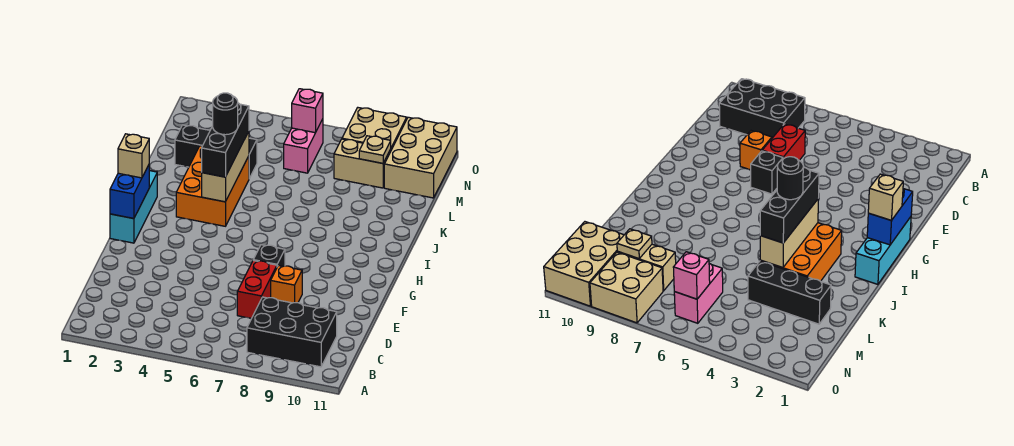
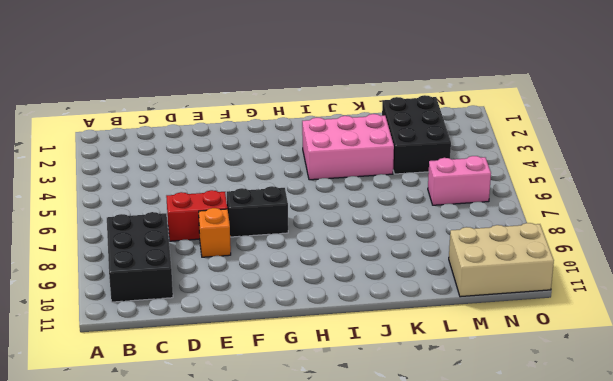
black 1x2 brick [227,186,288,237] -> black 1x1 brick [253,245,285,266]
pink 2x3 brick [302,114,394,180] -> orange 2x3 brick [176,146,249,226]
black 2x3 brick [382,95,451,174] -> black 1x3 brick [175,125,257,178]
none -> cyan 1x3 brick [110,171,157,243]
none -> tan 1x2 brick [334,139,391,188]
none -> tan 2x2 brick [342,108,407,150]

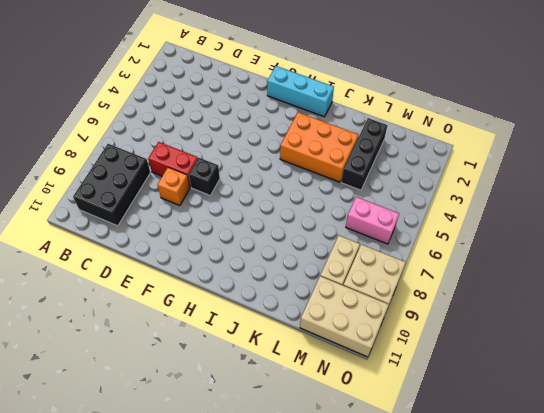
none -> blue 1x2 brick [110,165,150,218]
none -> tan 1x3 brick [202,131,249,202]
none -> tan 1x1 plate [359,136,391,163]

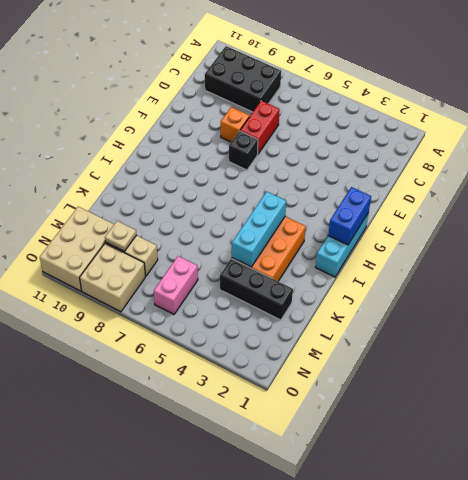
cyan 1x3 brick [232,192,286,267] -> tan 1x3 brick [202,131,249,202]
none -> pink 1x1 brick [292,89,323,133]
none -> tan 1x1 brick [118,134,149,178]
none -> black 1x3 brick [202,103,249,177]

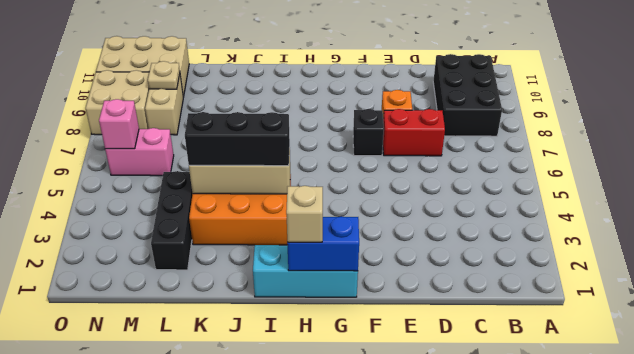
none -> black 1x1 round brick [213,93,238,135]

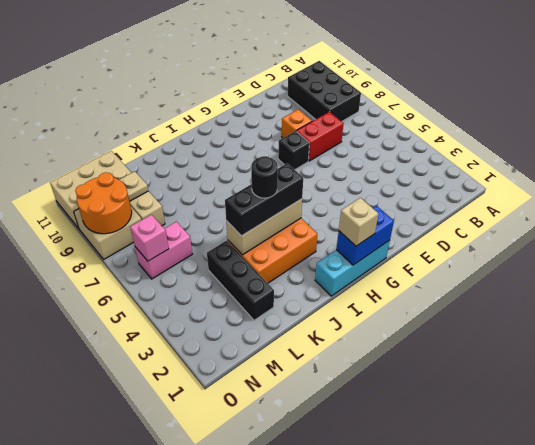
orange 2x2 round brick [75,172,132,234] -> none

